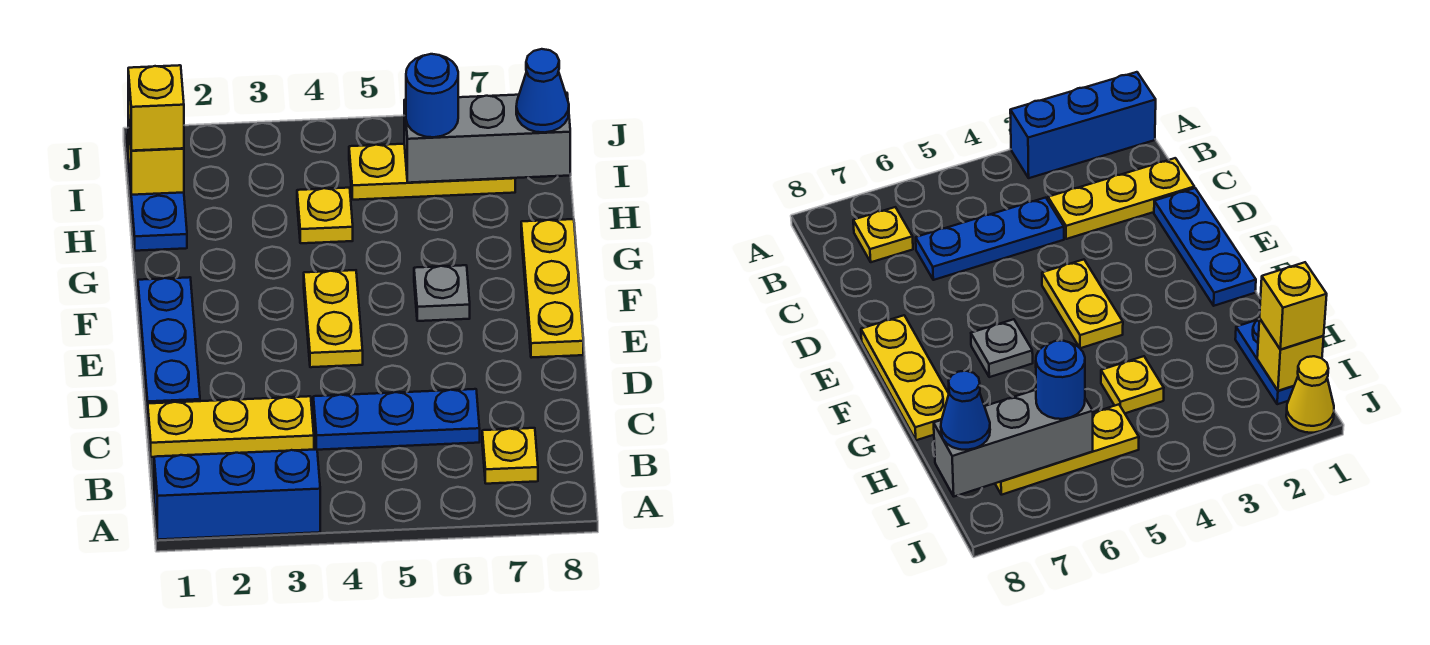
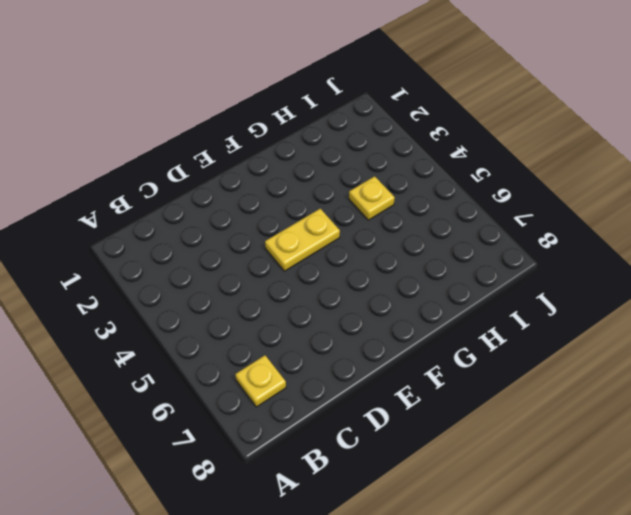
none -> blue 1x3 brick [154,449,320,540]
none -> yellow 1x3 plate [148,396,314,457]
none -> blue 1x3 plate [313,389,480,450]

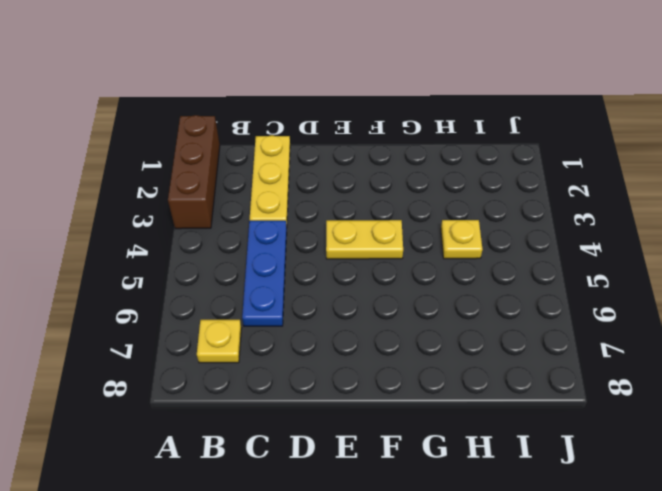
brown 1x3 brick [168,115,220,229] -> blue 1x3 brick [154,449,320,540]
none -> blue 1x3 plate [138,277,200,415]
none -> yellow 1x3 plate [521,219,583,358]
none -> grey 1x1 plate [414,265,470,321]

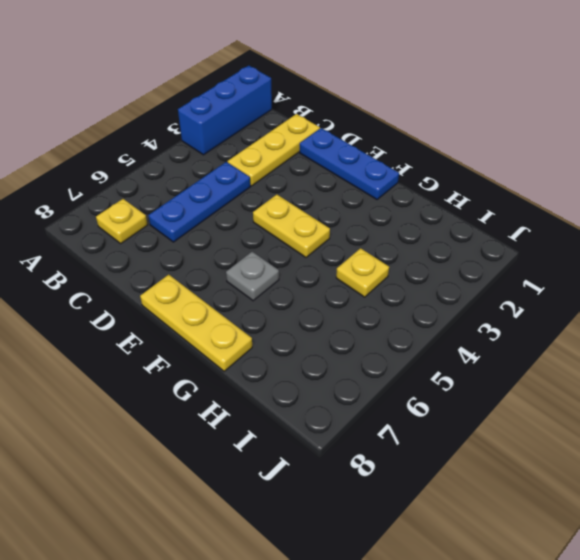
none -> blue 1x2 plate [128,160,187,251]
none -> yellow 1x3 plate [349,144,515,200]
none -> yellow 1x1 cone [1286,356,1334,433]

